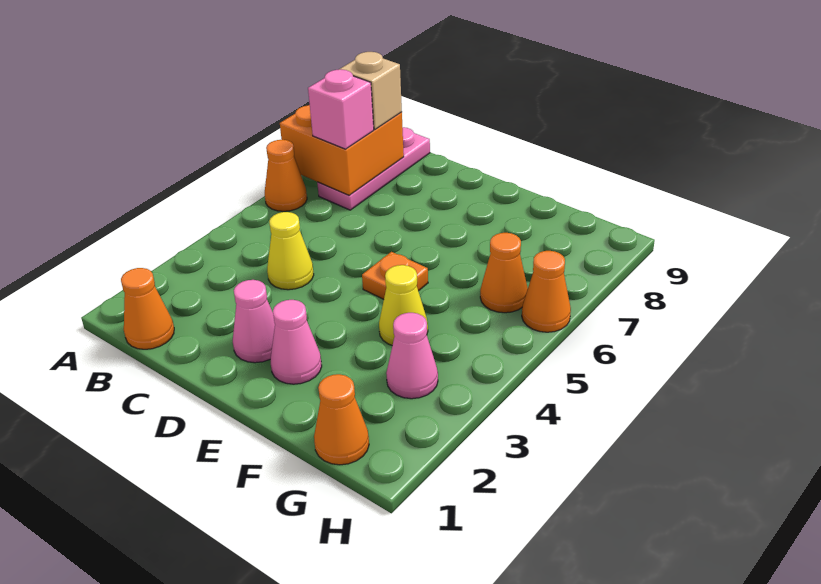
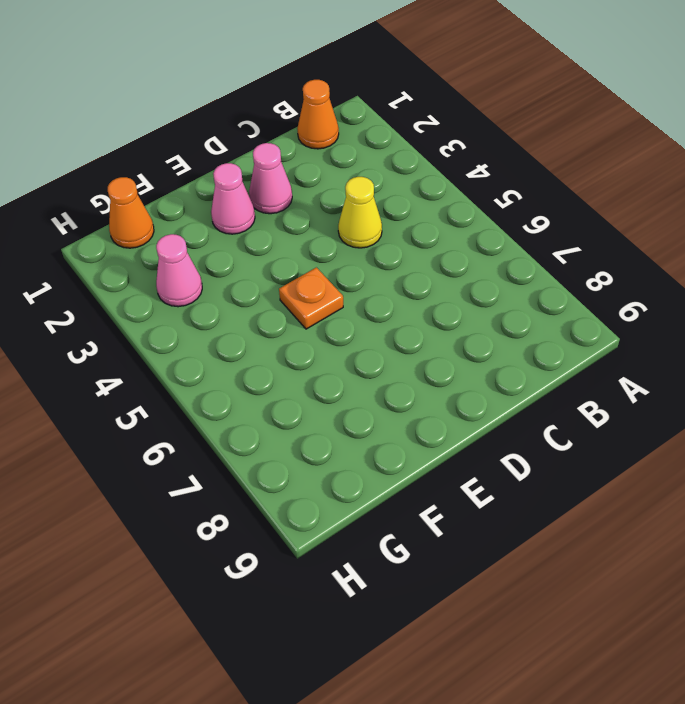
none -> orange 1x1 cone [265,140,307,211]
none -> pink 1x3 plate [317,127,430,210]
none -> yellow 1x1 cone [379,265,428,345]

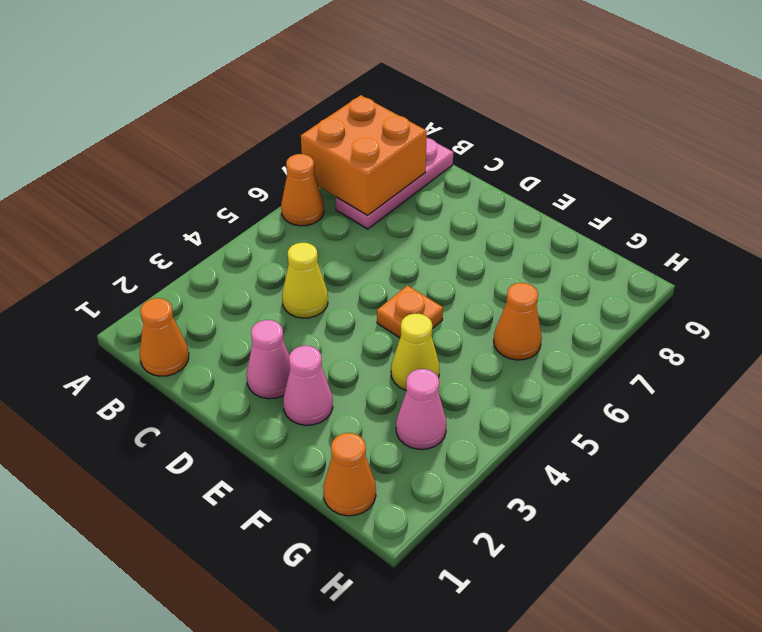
none -> orange 1x1 cone [522,251,571,332]
none -> pink 1x1 brick [308,69,374,149]
none -> tan 1x1 brick [339,52,402,129]

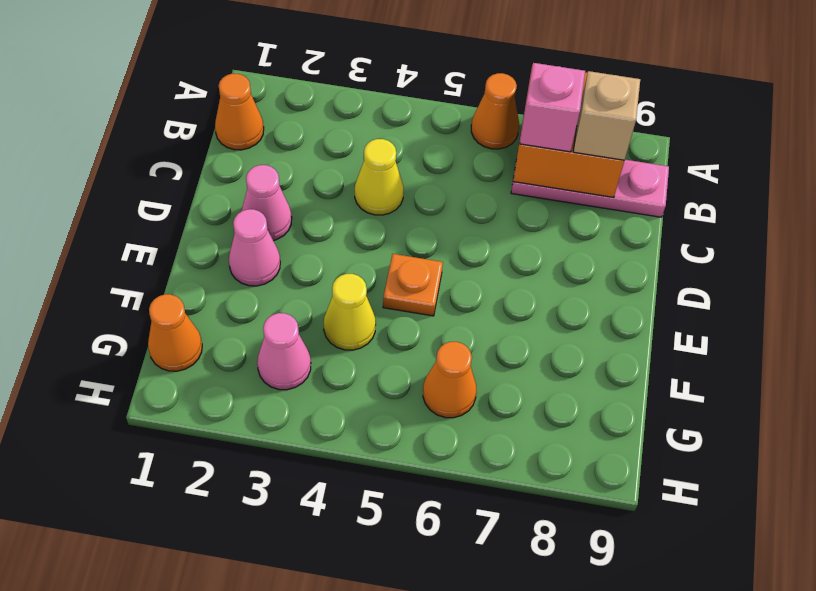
none -> orange 1x1 cone [522,251,571,332]

